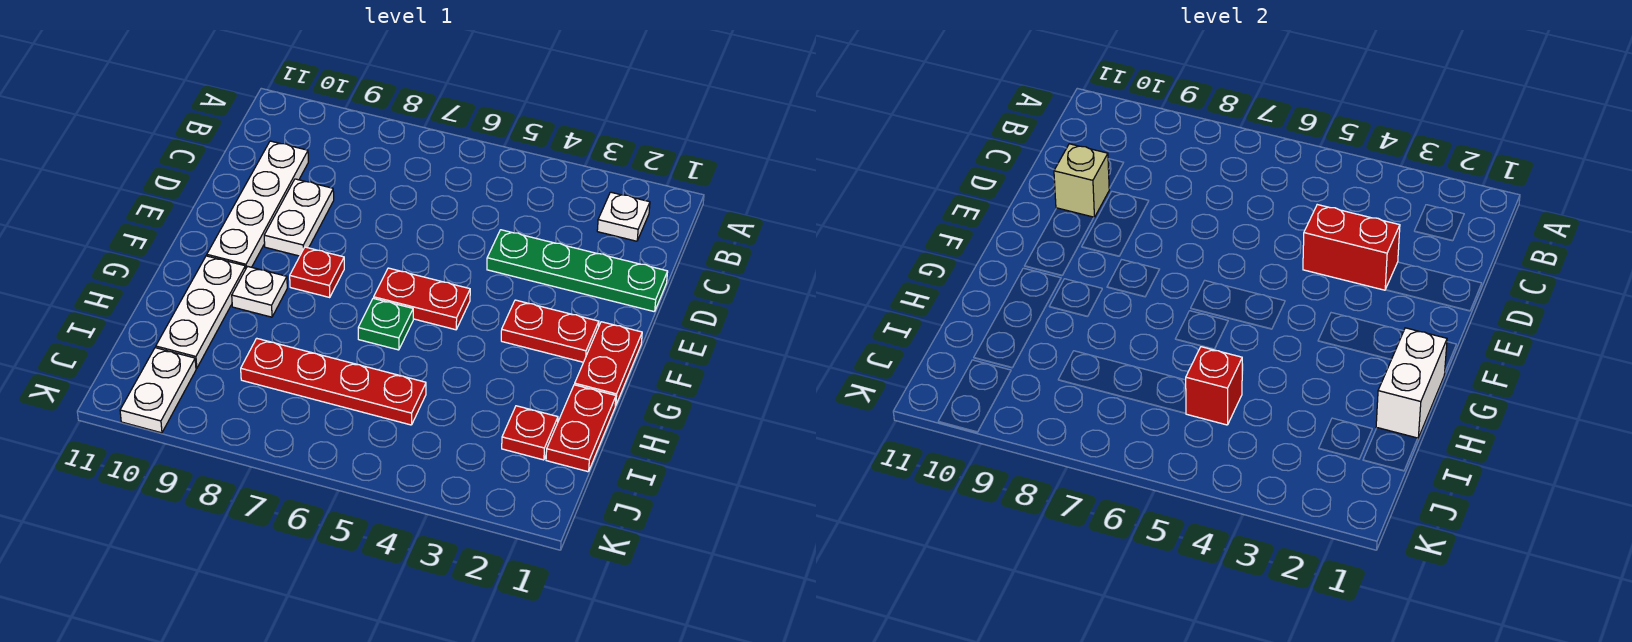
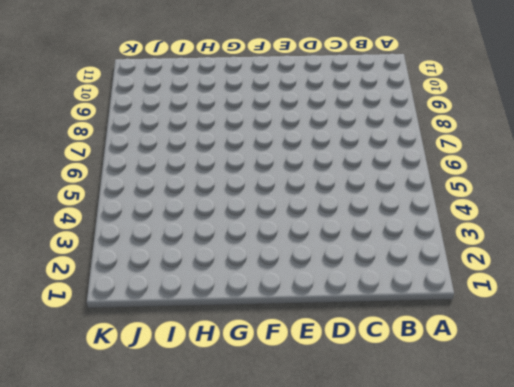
none -> white 1x1 plate [597,192,650,241]
none -> white 1x4 plate [207,141,308,269]
none -> green 1x4 plate [487,230,668,312]

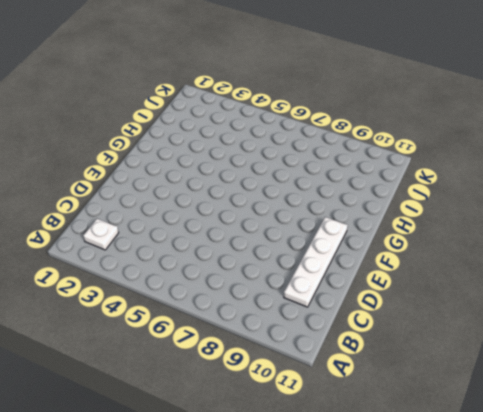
none -> green 1x4 plate [487,230,668,312]
none -> white 1x2 plate [264,179,334,256]
none -> red 1x2 plate [575,322,642,406]

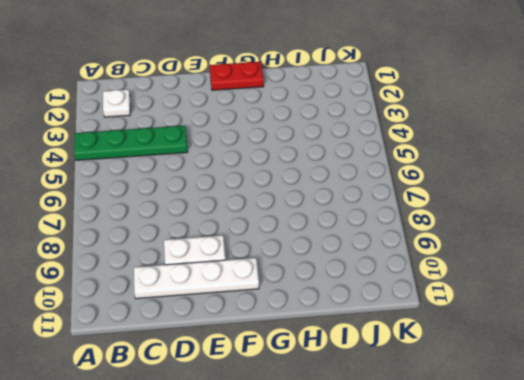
green 1x4 plate [74,126,187,160] -> green 1x4 plate turned to [487,230,668,312]
none -> red 1x2 plate [501,300,599,362]
none -> red 1x2 plate [374,268,470,330]
none -> red 1x1 plate [290,247,344,297]

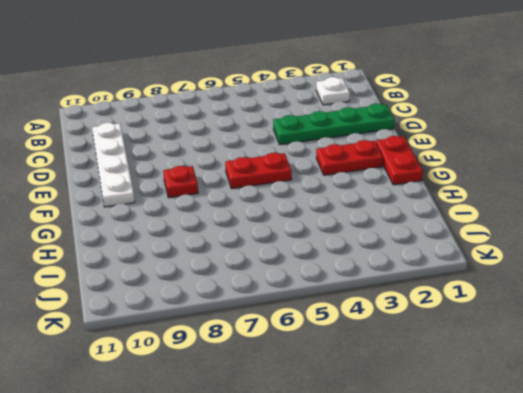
none -> white 1x2 plate [264,179,334,256]
none -> green 1x1 plate [358,298,413,350]
none -> white 1x1 plate [232,266,287,317]

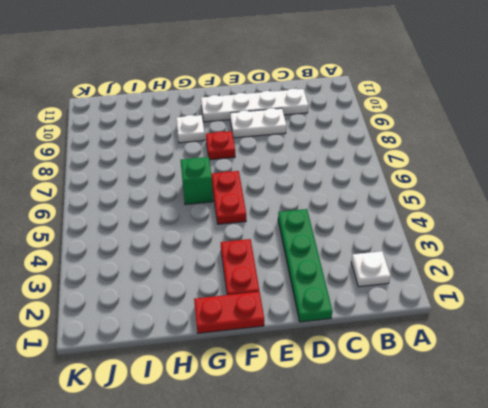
green 1x1 brick [180,157,213,204] -> green 1x1 plate [358,298,413,350]
none -> white 1x3 plate [156,256,246,369]
none -> red 1x2 plate [546,385,616,472]
none -> red 1x1 plate [502,406,558,460]

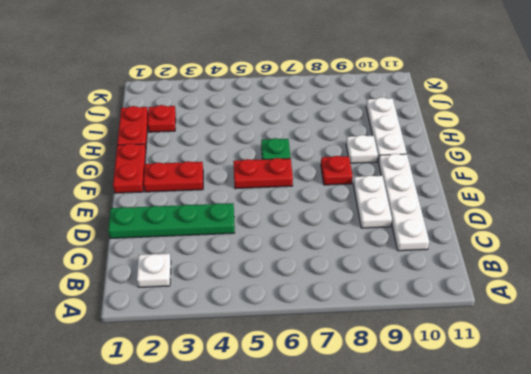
none -> red 1x4 plate [241,338,426,425]
none -> white 1x2 plate [120,348,196,433]
none -> red 1x2 brick [1303,205,1400,290]

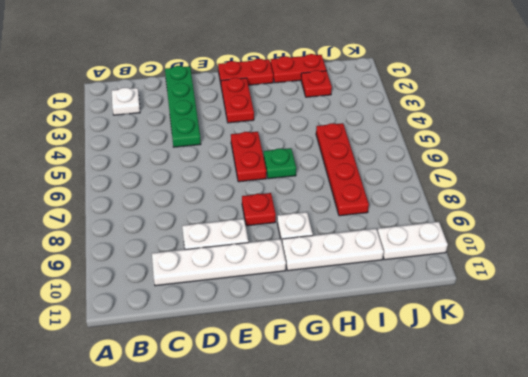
none -> red 1x2 brick [1303,205,1400,290]
none -> tan 1x1 brick [1054,144,1109,217]
none -> white 1x2 brick [1376,328,1447,438]

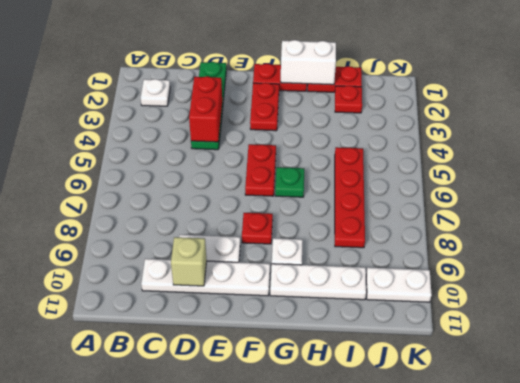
none -> red 1x1 brick [1186,347,1242,425]

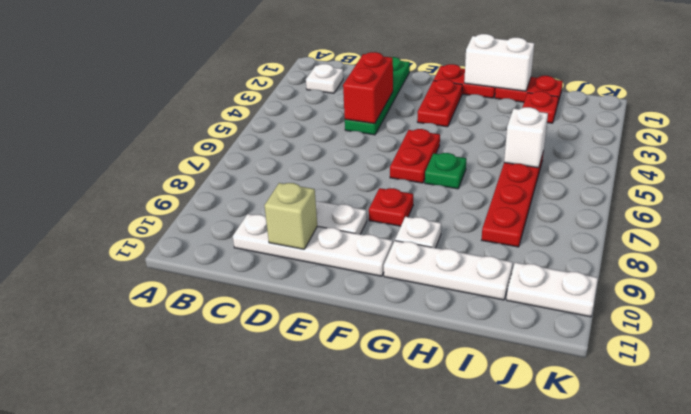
white 1x1 brick [504,107,548,168] -> red 1x1 brick [1186,347,1242,425]

